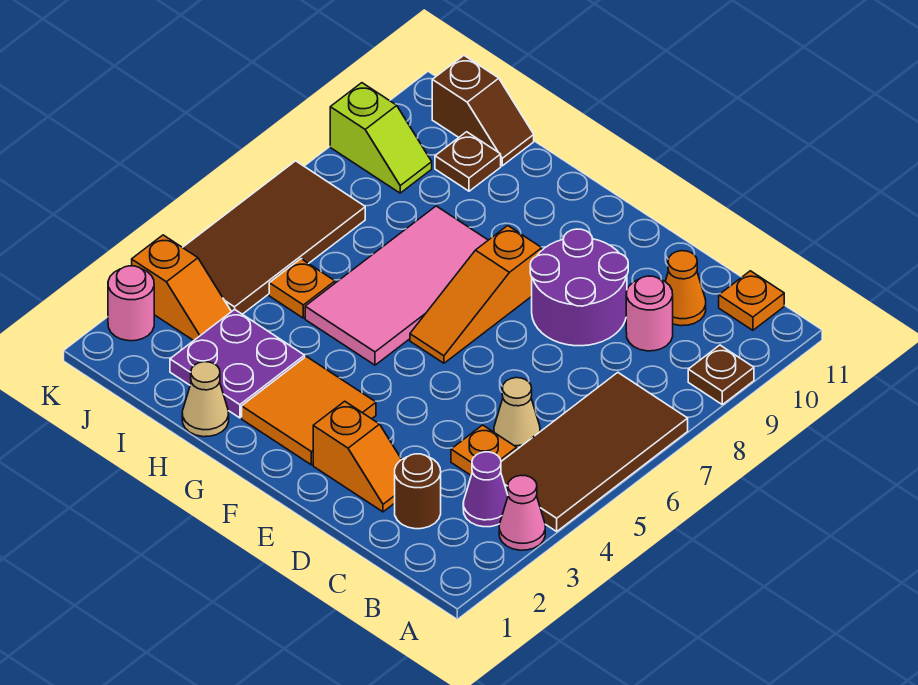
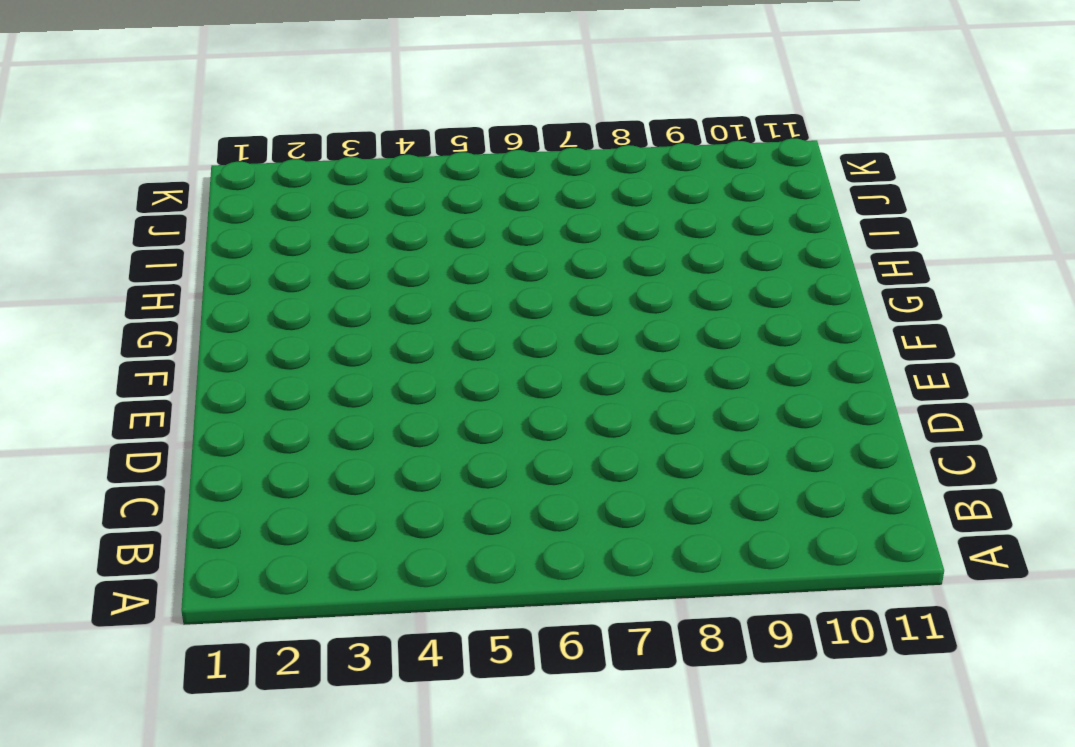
none -> pink 1x1 cone [499,475,545,550]
none -> brown 2x4 tile [501,373,688,531]
none -> brown 1x1 plate [688,345,754,405]

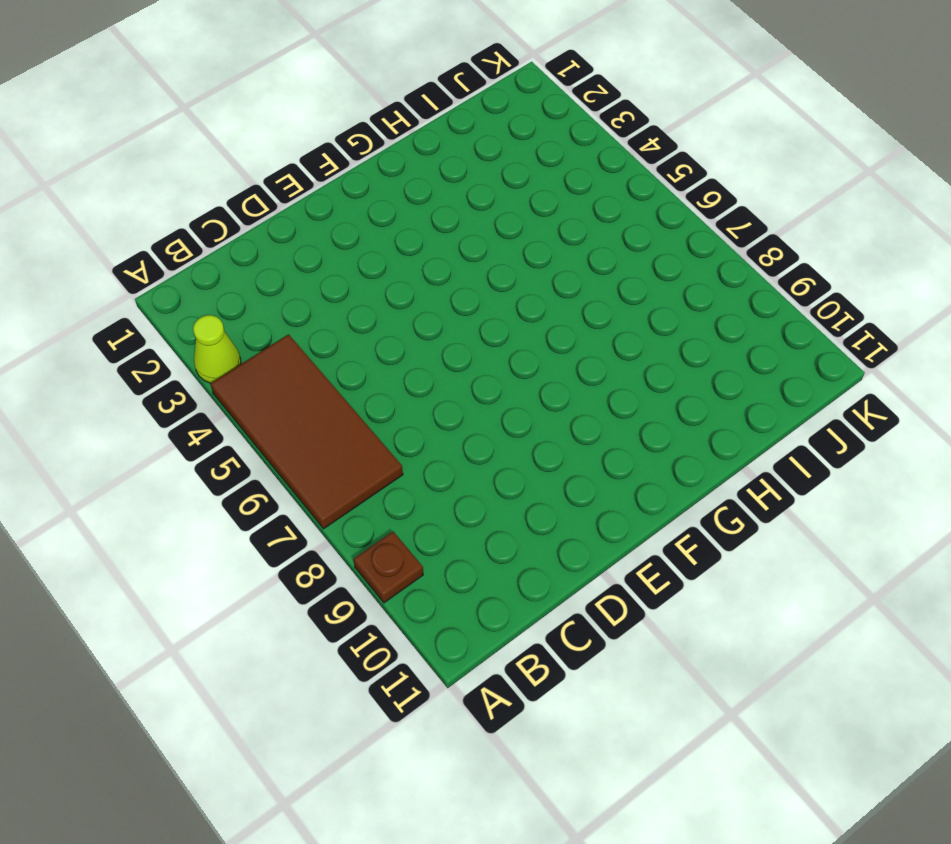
lime 1x1 cone [193,315,241,383] -> pink 1x1 cone [499,475,545,550]
none -> purple 1x1 cone [463,452,508,527]
none -> orange 1x1 plate [719,271,784,330]
none -> brown 1x1 round brick [395,454,441,529]

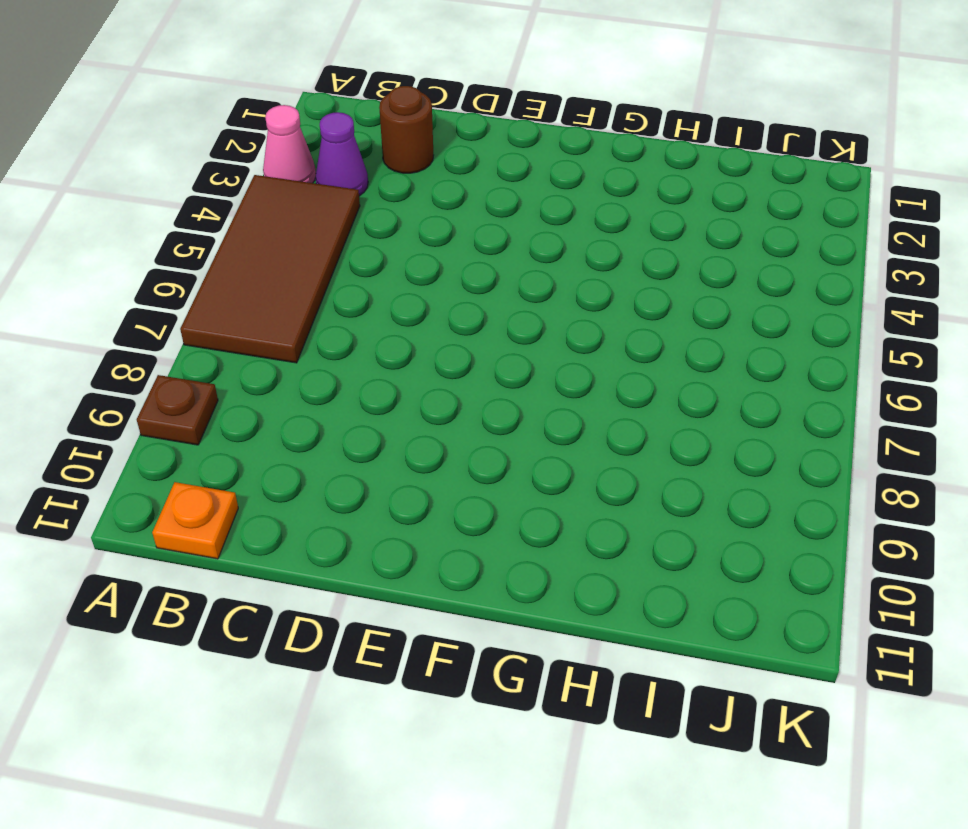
none -> orange 1x1 plate [451,425,517,475]
none -> tan 1x1 cone [494,378,540,449]
none -> pink 1x1 round brick [626,276,673,351]

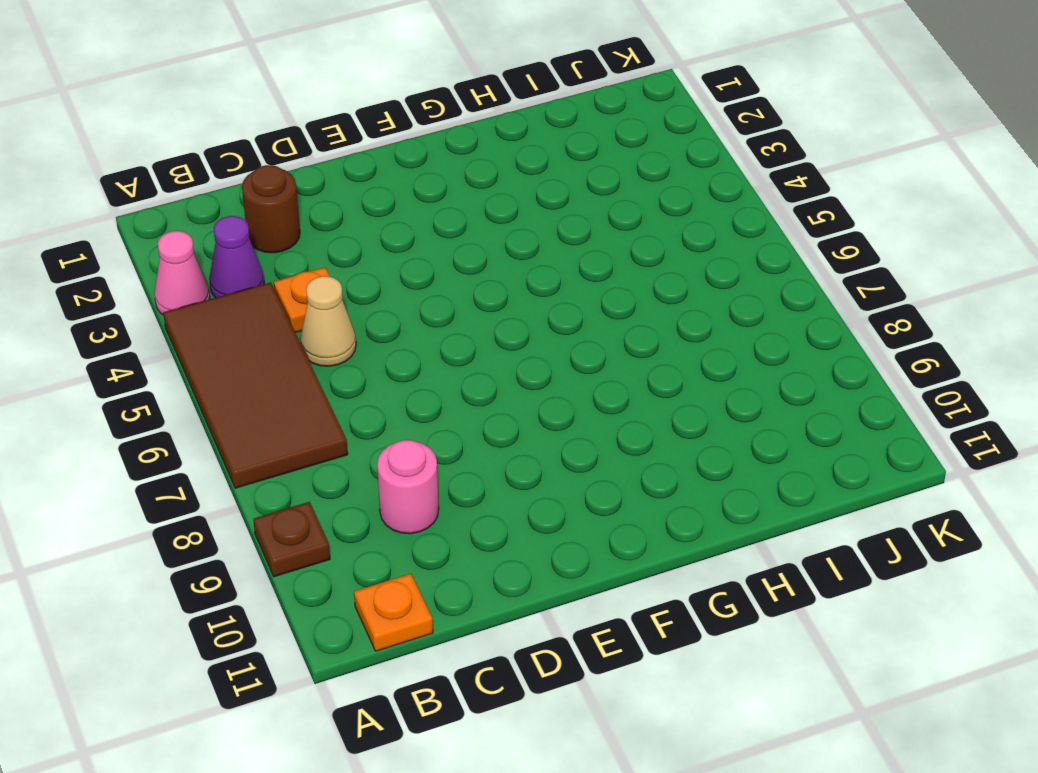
none -> orange 1x1 cone [665,251,706,326]
none -> orange 1x2 slope [313,401,402,512]
none -> purple 2x2 round brick [530,229,628,346]

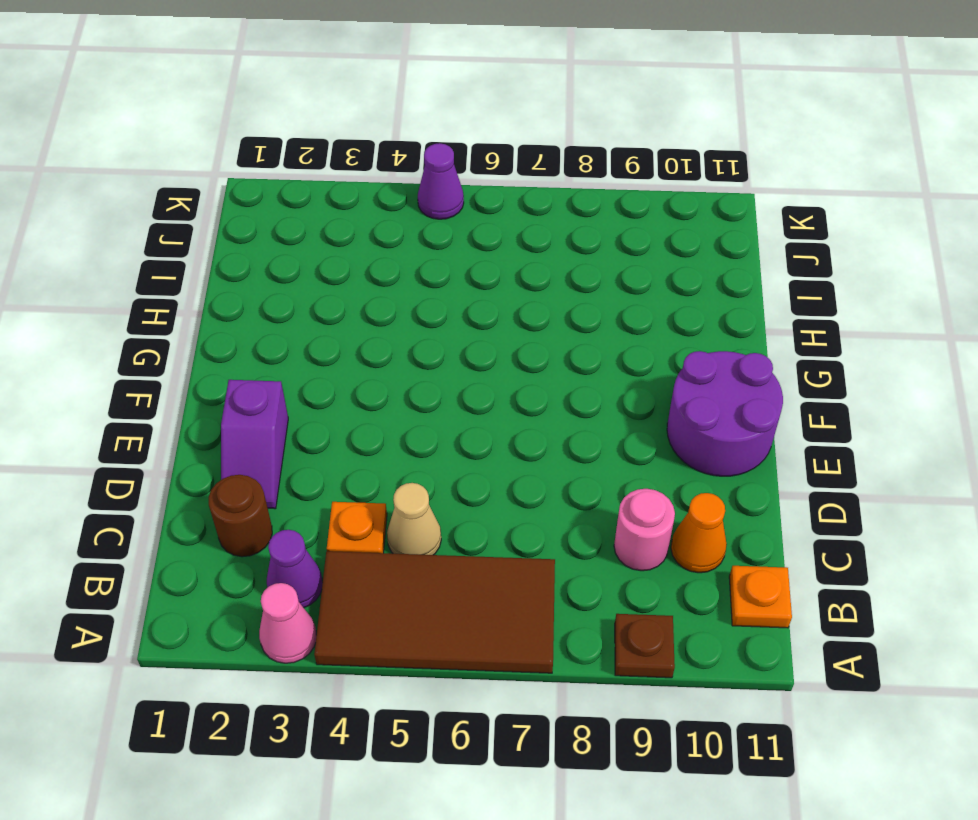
purple 1x2 slope [221,380,288,509] -> orange 1x2 slope [313,401,402,512]
purple 2x2 round brick [667,351,783,476] -> purple 2x2 round brick moved to [530,229,628,346]
purple 1x1 cone [418,143,464,219] -> brown 2x4 tile [183,161,365,314]
none -> orange 2x2 tile [242,356,376,465]
none -> orange 1x3 slope [410,226,542,363]
none -> pink 2x4 tile [305,206,488,365]

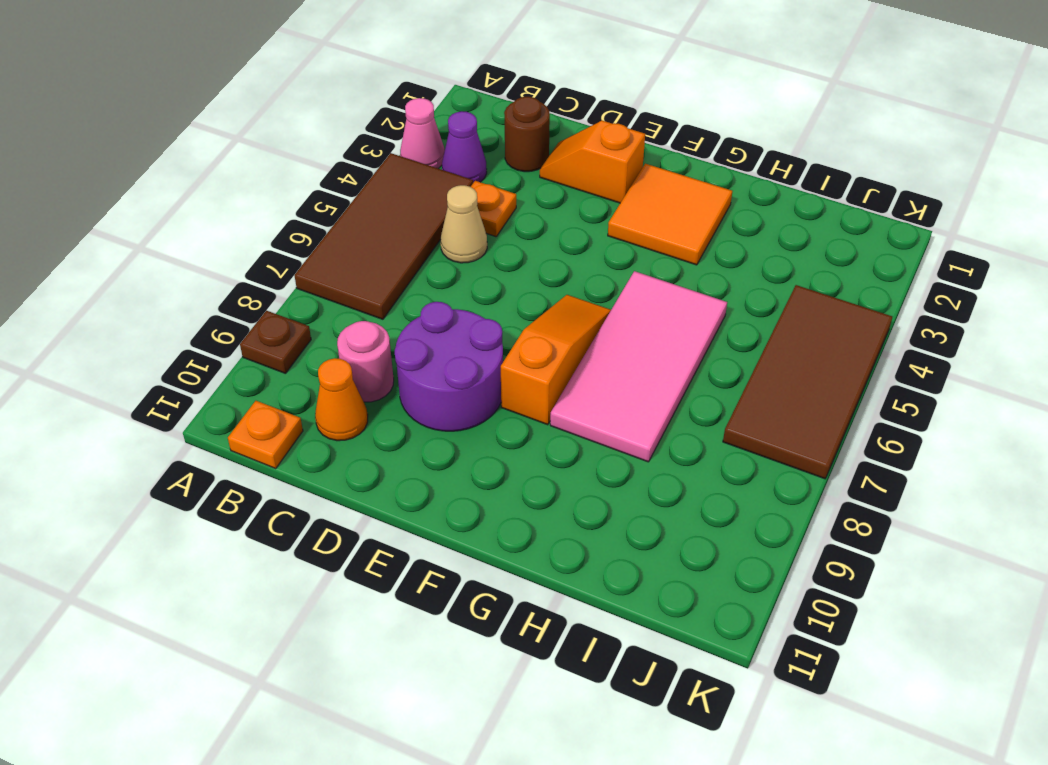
none -> tan 1x1 cone [182,362,229,437]
none -> purple 2x2 plate [170,309,305,418]
none -> orange 1x1 plate [269,259,335,318]

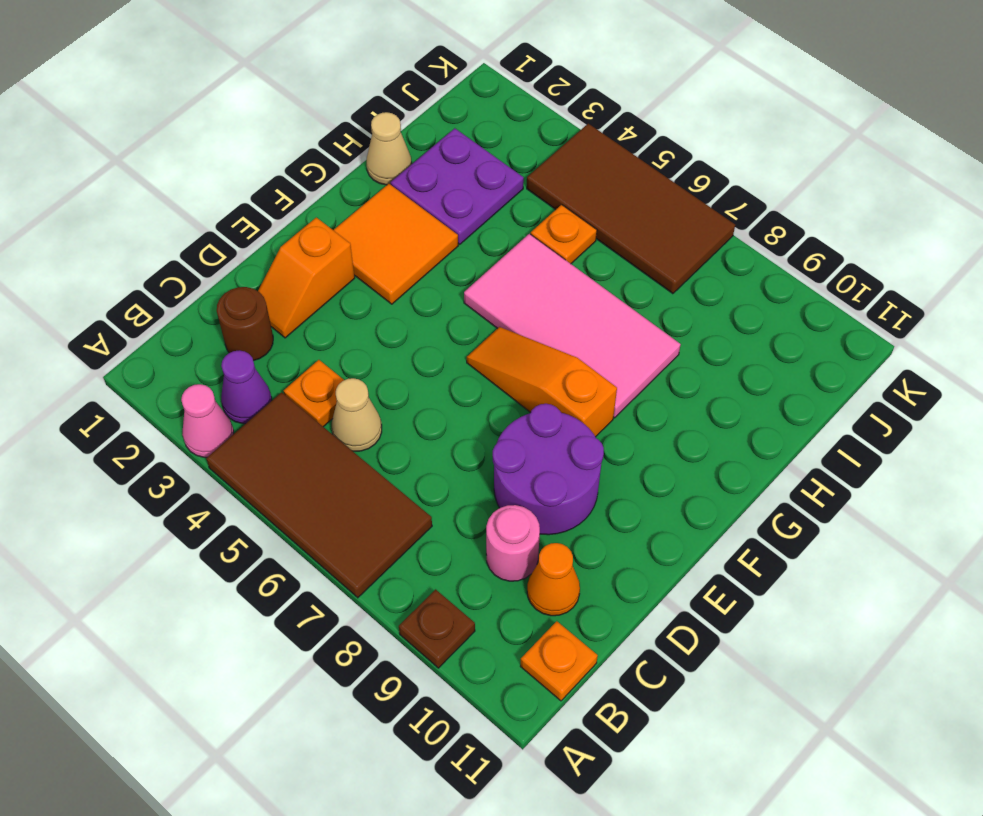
none -> brown 1x1 plate [435,132,501,191]
none -> brown 1x2 slope [432,56,534,166]
none -> orange 1x2 slope [132,235,231,341]

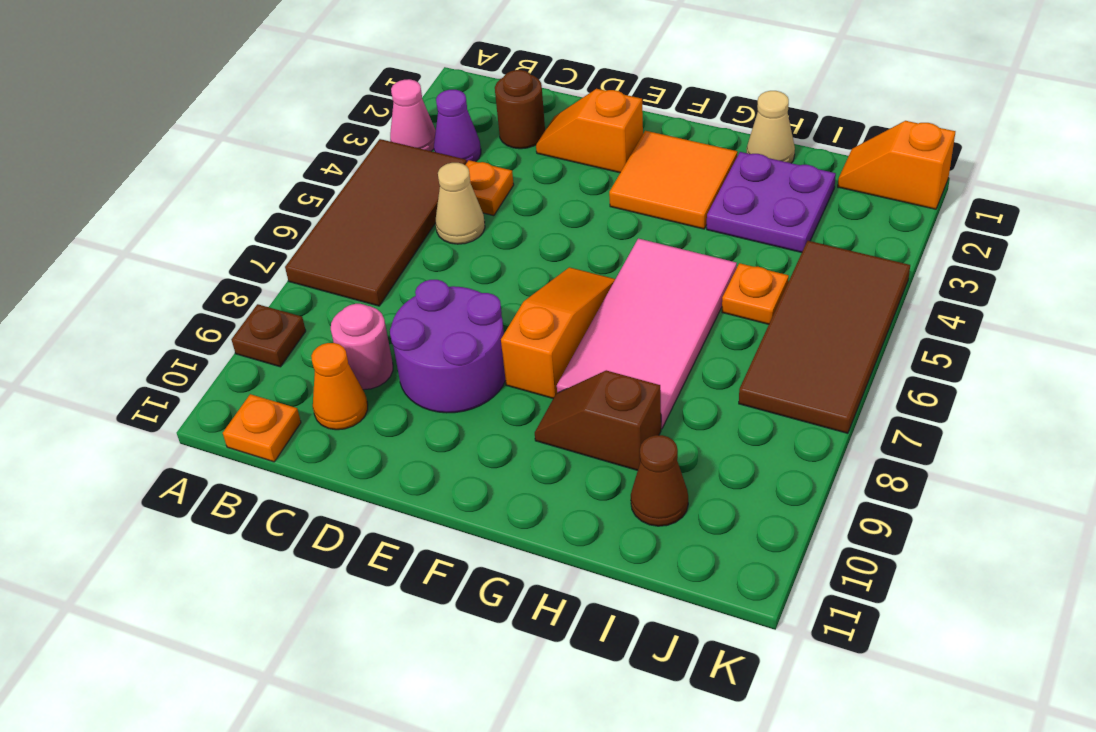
brown 1x2 slope [535,370,661,470] -> brown 1x2 slope moved to [432,56,534,166]
brown 1x1 cone [631,435,688,526] -> brown 1x1 plate [435,132,501,191]
orange 1x2 slope [838,121,956,209] -> orange 1x2 slope moved to [132,235,231,341]
none -> lime 1x2 slope [330,83,432,193]
none -> pink 1x1 round brick [108,266,154,341]

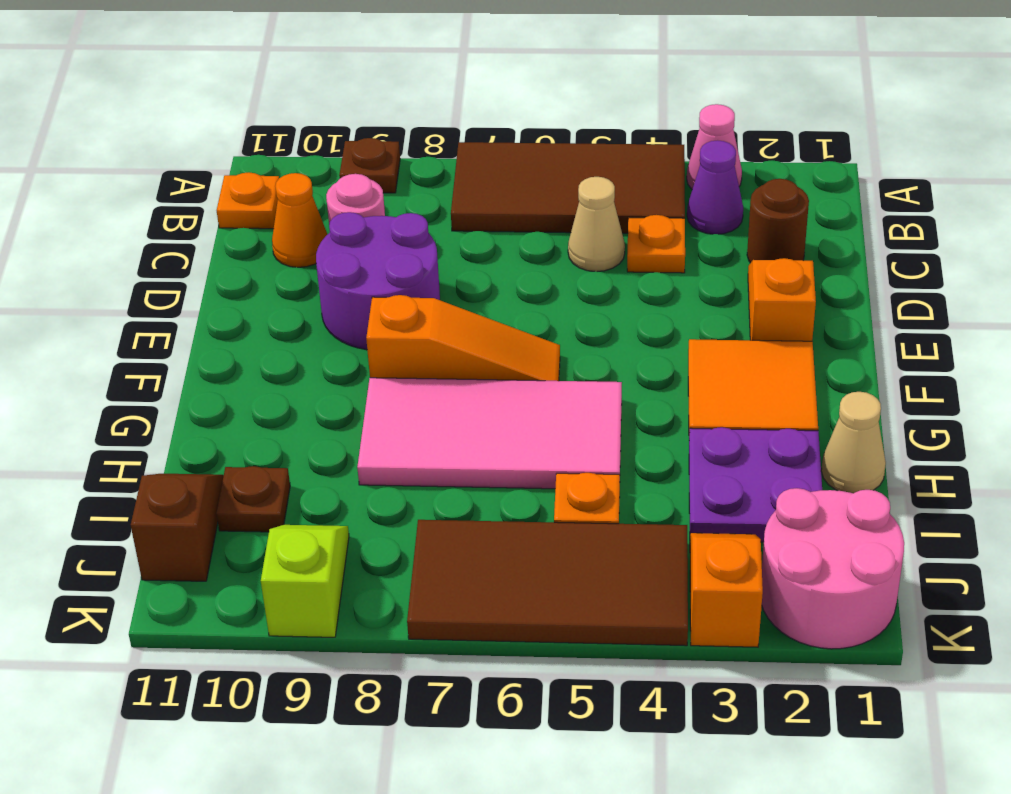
pink 2x2 round brick [762,488,904,649] -> pink 1x1 round brick [108,266,154,341]

